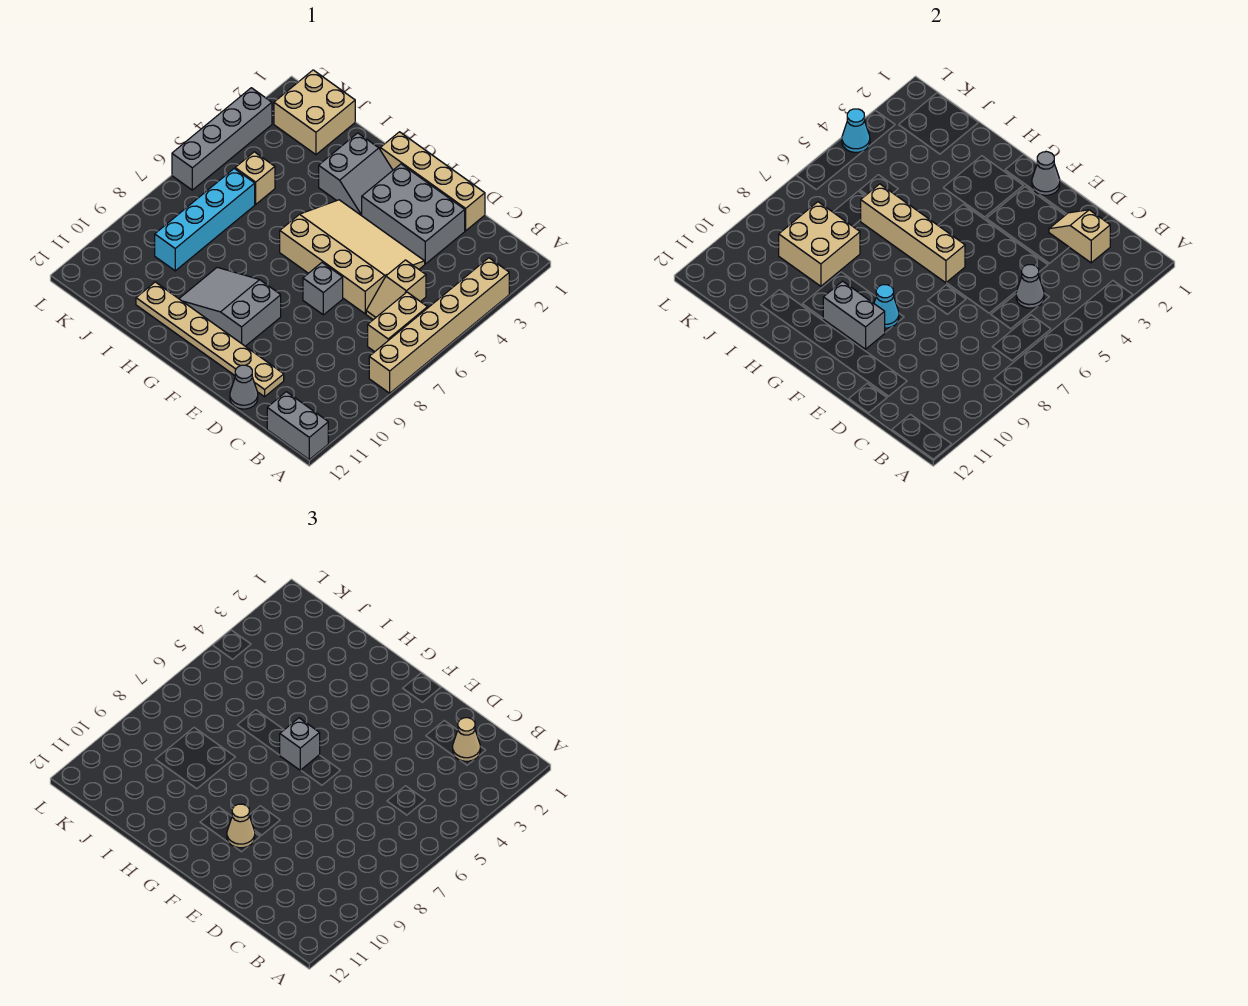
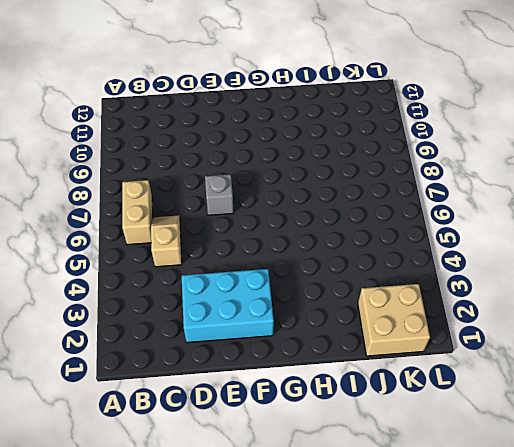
cyan 2x3 brick [182,269,274,342] -> grey 2x3 brick [362,164,465,264]
none -> tan 1x6 brick [369,258,509,393]
none -> grey 1x2 brick [267,392,328,460]
none -> tan 1x4 brick [380,132,485,231]

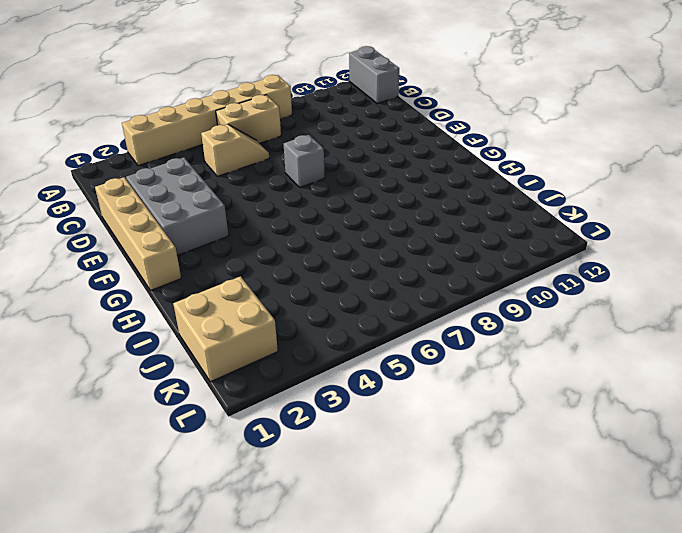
none -> tan 3x4 slope [280,200,425,314]
none -> tan 1x6 plate [136,282,284,397]
none -> grey 1x1 cone [230,365,258,409]

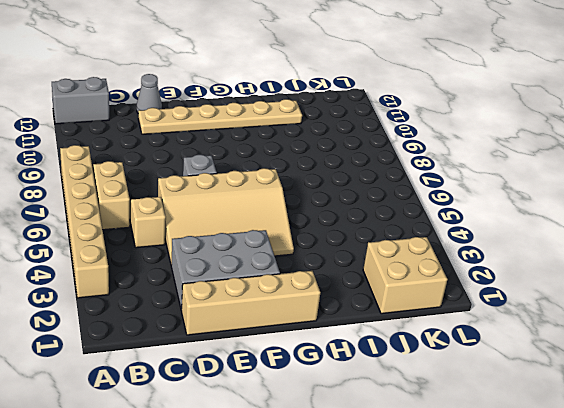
none -> grey 2x3 slope [179,267,281,346]
none -> grey 2x2 slope [319,133,393,216]
none -> tan 1x1 brick [235,152,275,204]

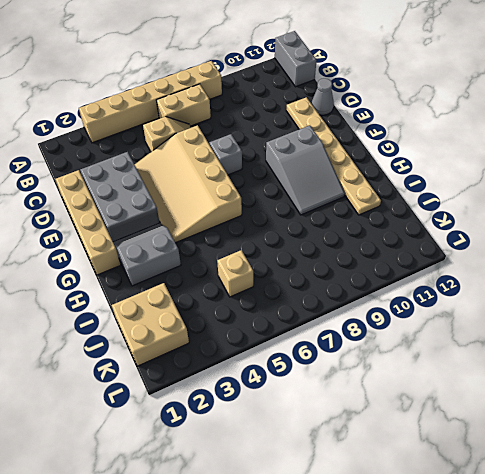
none -> cyan 1x4 brick [155,169,255,271]
none -> grey 1x4 brick [172,88,272,190]
none -> tan 1x2 slope [1049,210,1110,263]

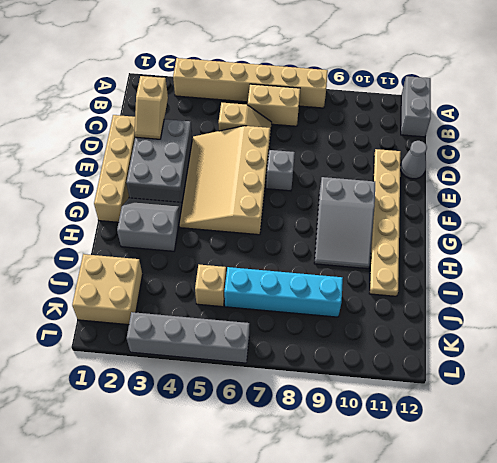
none -> grey 1x1 cone [1016,265,1044,308]
none -> grey 1x1 cone [1032,152,1060,195]
none -> tan 1x4 brick [861,184,965,283]

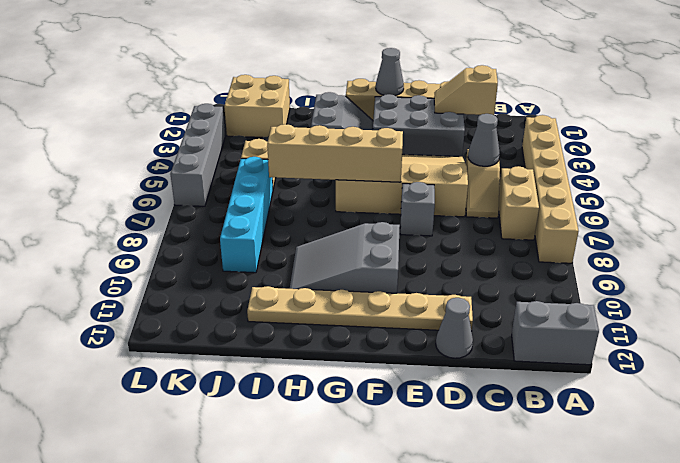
none -> cyan 1x1 cone [874,285,899,328]
none -> grey 1x2 brick [823,281,885,349]
none -> tan 2x2 brick [779,202,860,286]

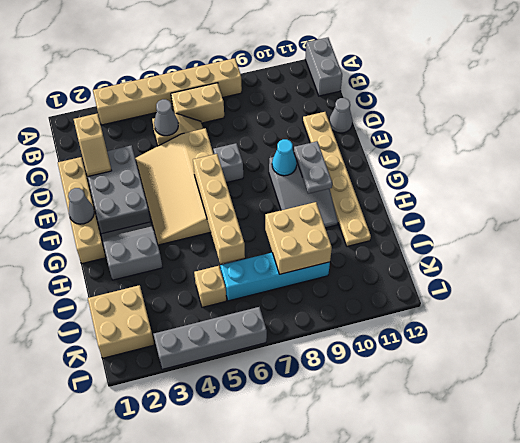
grey 1x2 plate [294,141,332,194] -> grey 1x2 brick [823,281,885,349]
none -> cyan 1x1 cone [842,109,870,152]
none -> tan 1x1 cone [453,718,480,761]
none -> tan 1x1 cone [227,804,255,848]

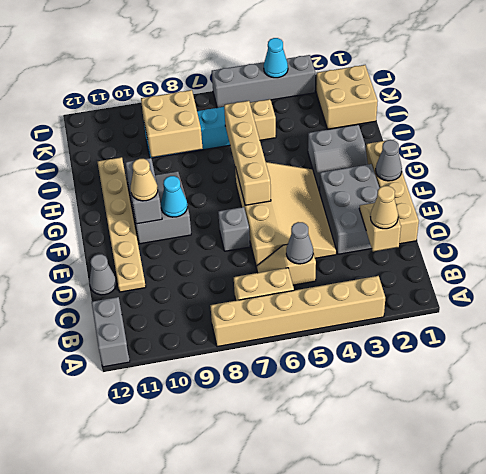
none -> grey 1x1 brick [280,718,320,770]

